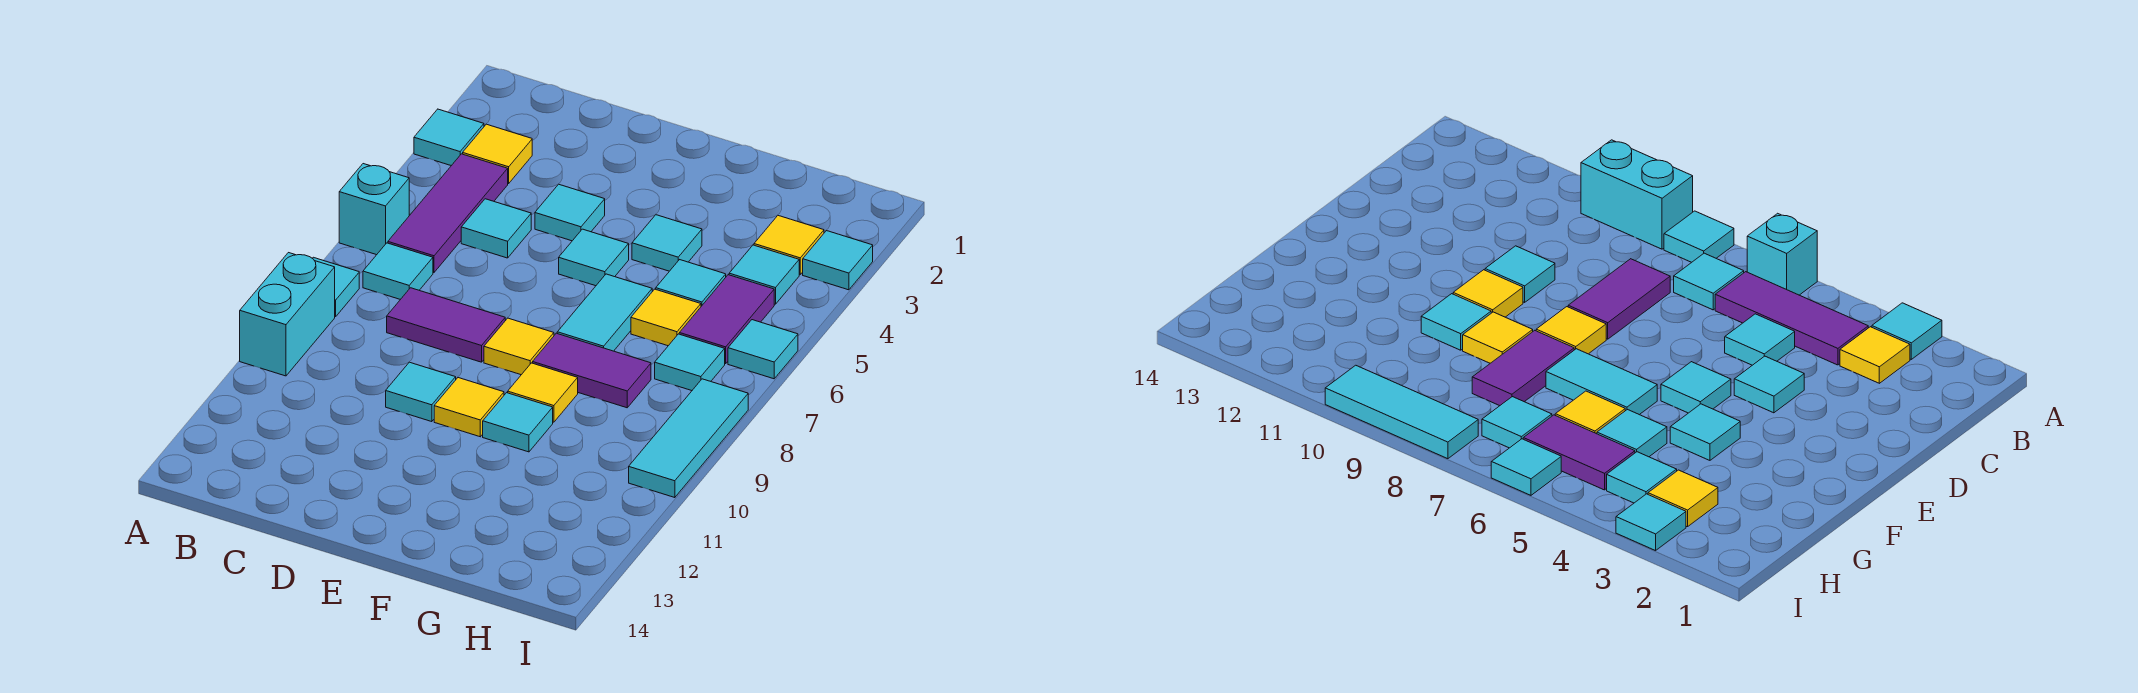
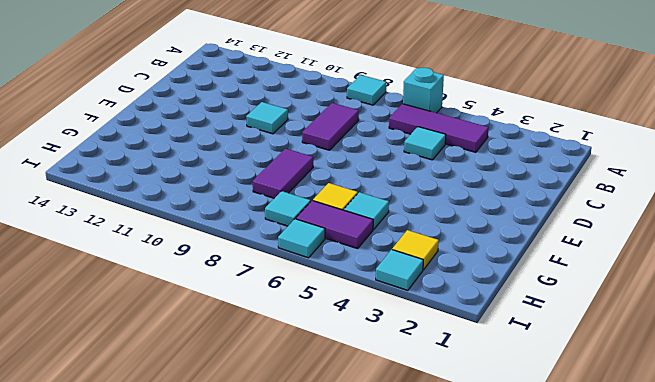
none -> cyan 1x1 tile [414,109,484,166]
none -> cyan 1x2 brick [240,253,335,376]
none -> yellow 1x1 tile [463,124,532,183]

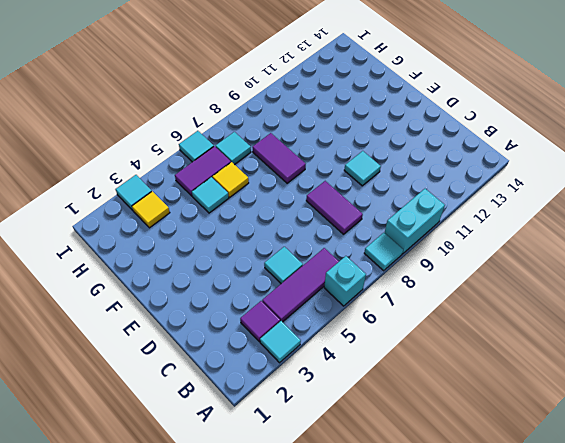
purple 1x1 tile [240,301,280,342] -> yellow 1x1 tile [463,124,532,183]
none -> cyan 1x1 tile [363,243,433,299]
none -> cyan 1x1 tile [535,184,605,241]
none -> cyan 1x1 tile [559,229,629,286]

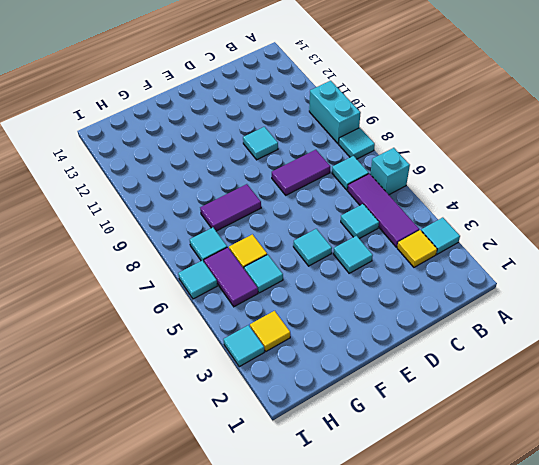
none -> yellow 1x1 tile [484,318,554,375]
none -> yellow 1x1 tile [434,378,504,437]
none -> cyan 1x1 tile [632,215,702,271]

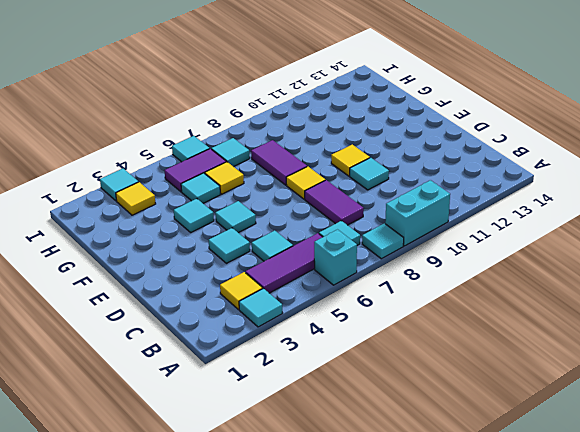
none -> cyan 1x2 tile [557,274,652,351]
none -> yellow 1x1 tile [508,363,578,422]
none -> cyan 1x1 tile [483,393,553,452]

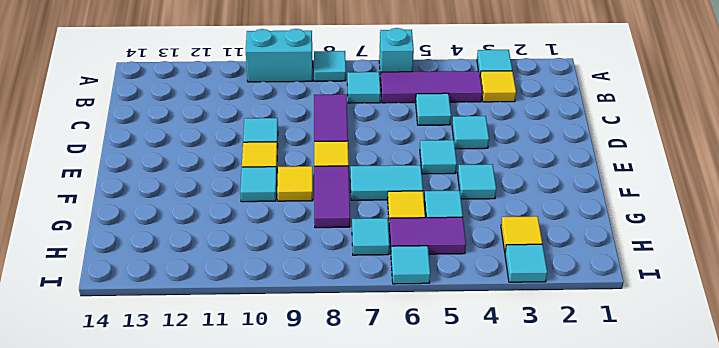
none -> cyan 1x1 tile [729,245,799,304]
none -> cyan 1x3 tile [629,379,748,498]

